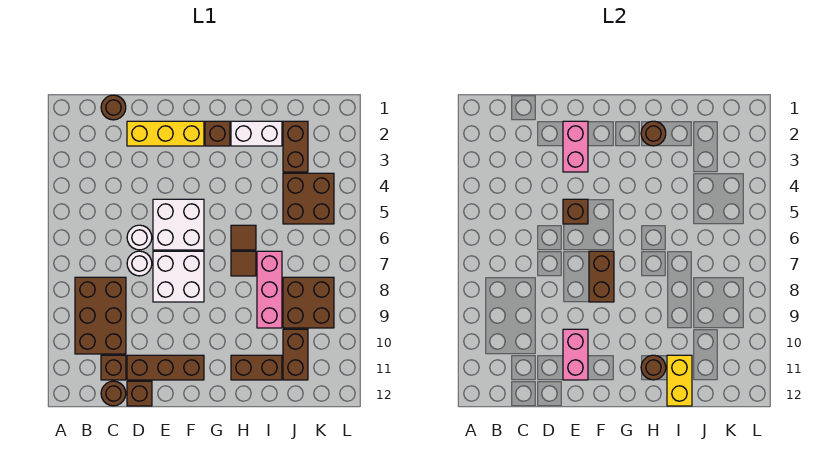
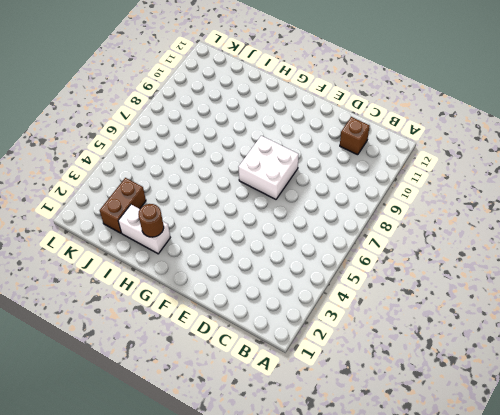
none -> brown 2x3 brick [75,277,126,354]
none -> brown 1x1 round brick [101,95,126,120]
none -> brown 1x1 round brick [101,381,126,406]

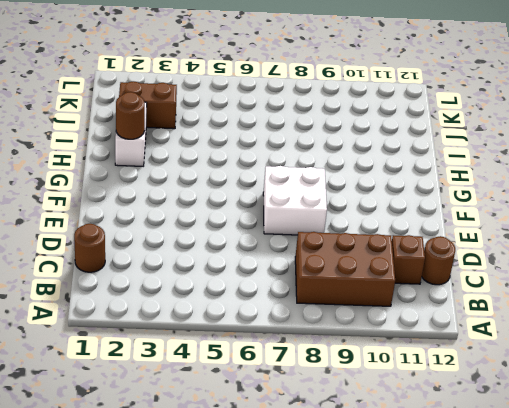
none -> yellow 1x3 brick [127,121,204,146]
none -> white 1x1 round brick [127,225,152,250]
none -> white 1x1 round brick [127,251,152,276]

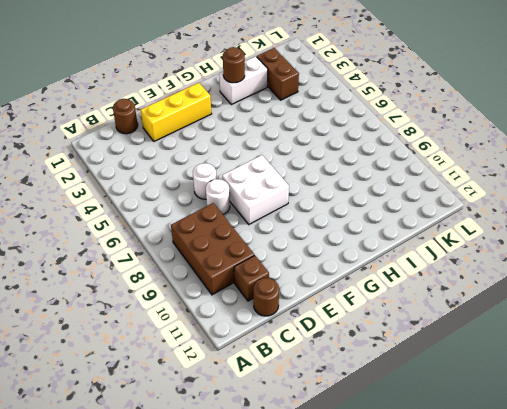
none -> brown 1x3 brick [127,355,204,380]
none -> brown 1x1 brick [127,381,152,406]
none -> white 2x2 brick [153,199,204,250]

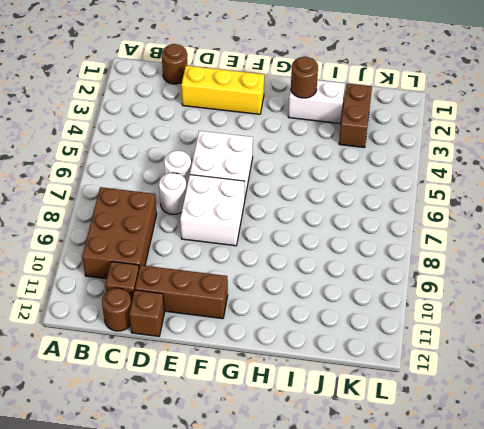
none -> brown 1x1 brick [205,121,230,146]
none -> brown 1x1 tile [231,225,256,250]
none -> brown 1x1 tile [231,251,256,276]

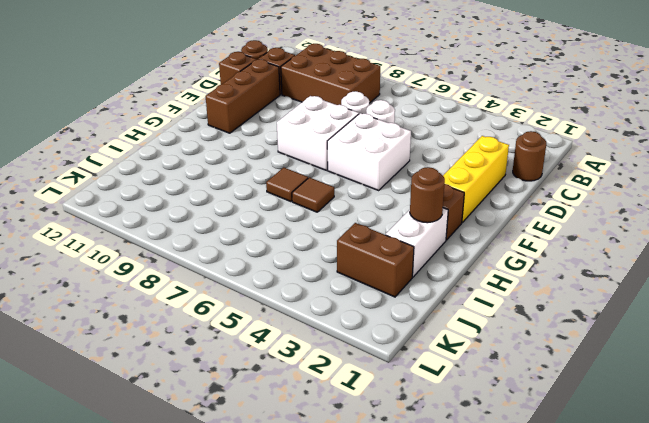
none -> brown 1x2 brick [231,355,282,380]
none -> pink 1x3 brick [257,251,282,328]
none -> brown 2x2 brick [283,173,334,224]

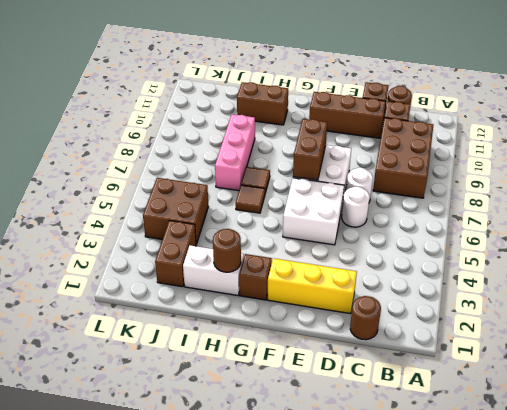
none -> brown 2x2 brick [283,277,334,328]
none -> brown 1x2 brick [283,329,308,380]
none -> pink 1x2 brick [563,121,588,172]

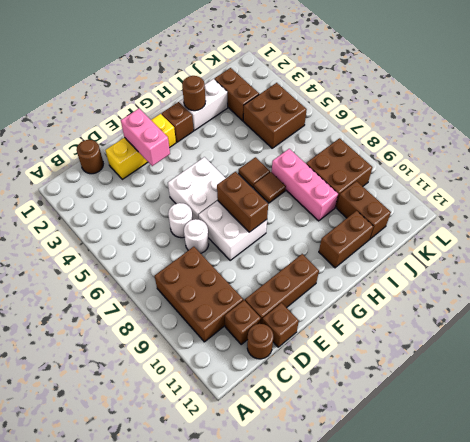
none -> brown 1x1 brick [563,199,588,224]
none -> pink 1x2 brick [563,329,588,380]
none -> brown 1x1 round brick [641,355,666,380]

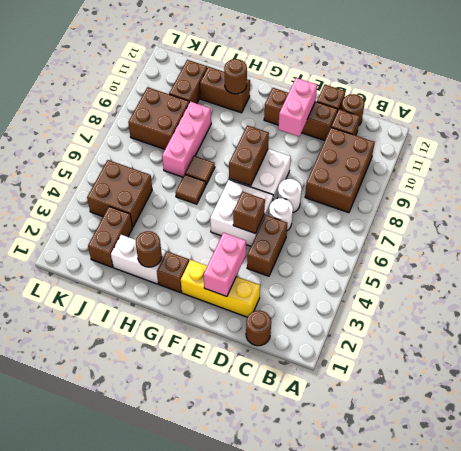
brown 1x2 brick [247,215,287,276] -> none
none -> yellow 1x2 brick [667,355,692,406]

